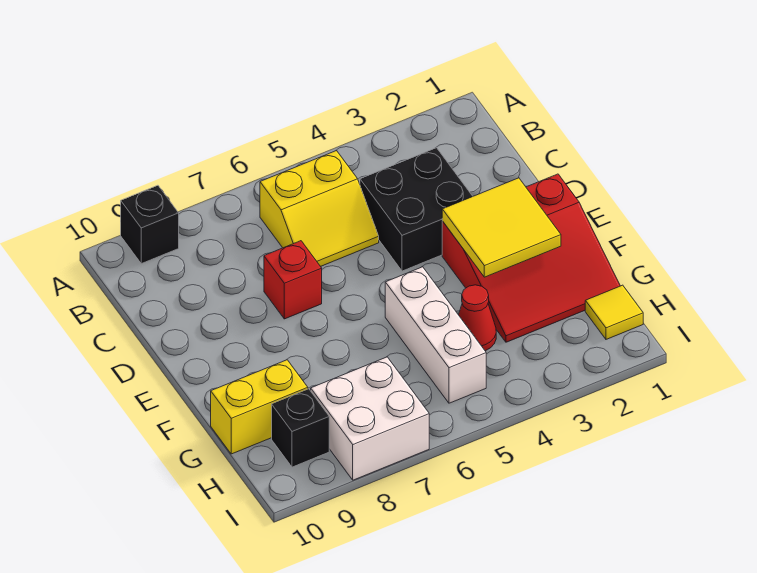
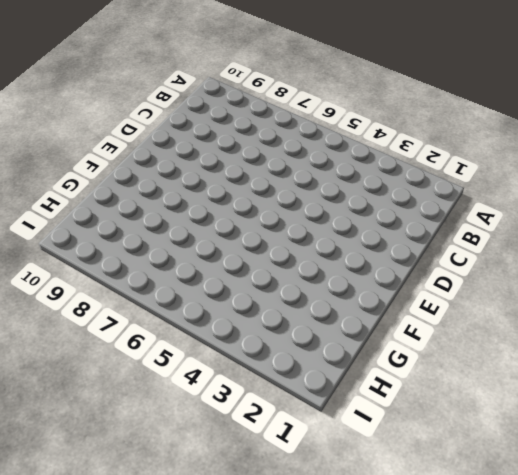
none -> black 1x1 brick [121,185,179,264]
none -> yellow 2x2 slope [260,151,379,266]
none -> black 2x2 brick [360,148,473,271]

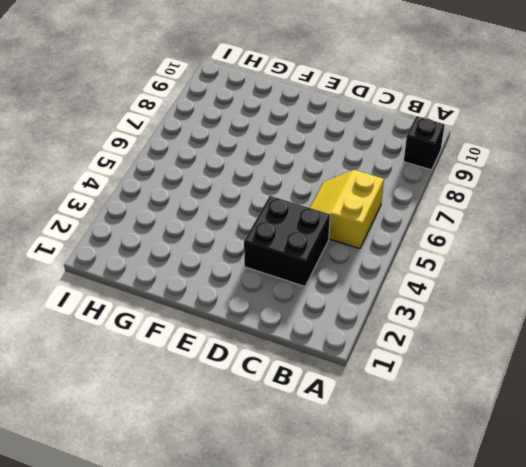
none -> red 1x1 brick [264,241,322,319]
none -> red 3x3 slope [442,174,620,342]
none -> white 1x3 brick [385,267,486,403]

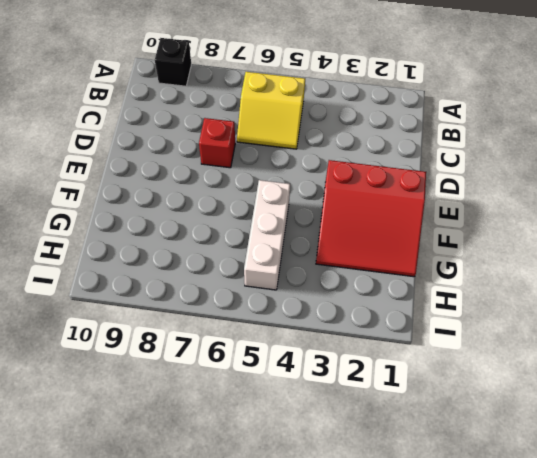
none -> black 2x2 brick [360,148,473,271]
none -> red 1x1 cone [459,285,496,351]
none -> yellow 1x2 brick [211,360,308,454]

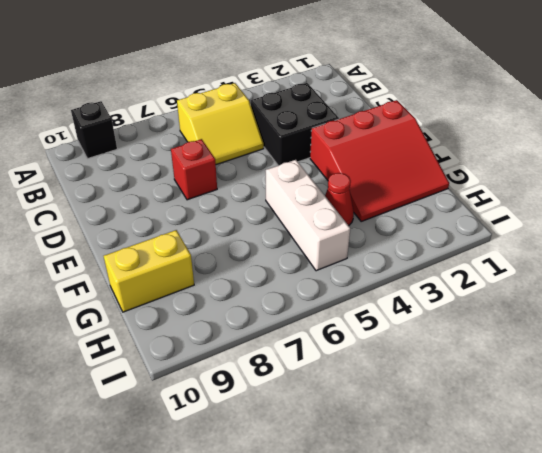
none -> yellow 1x1 tile [585,285,643,339]
none -> white 2x2 brick [311,357,429,480]
none -> black 1x1 brick [272,389,329,467]

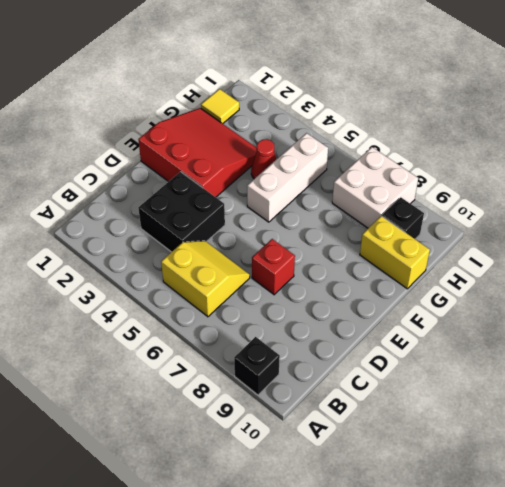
none -> yellow 2x2 tile [442,178,561,277]

